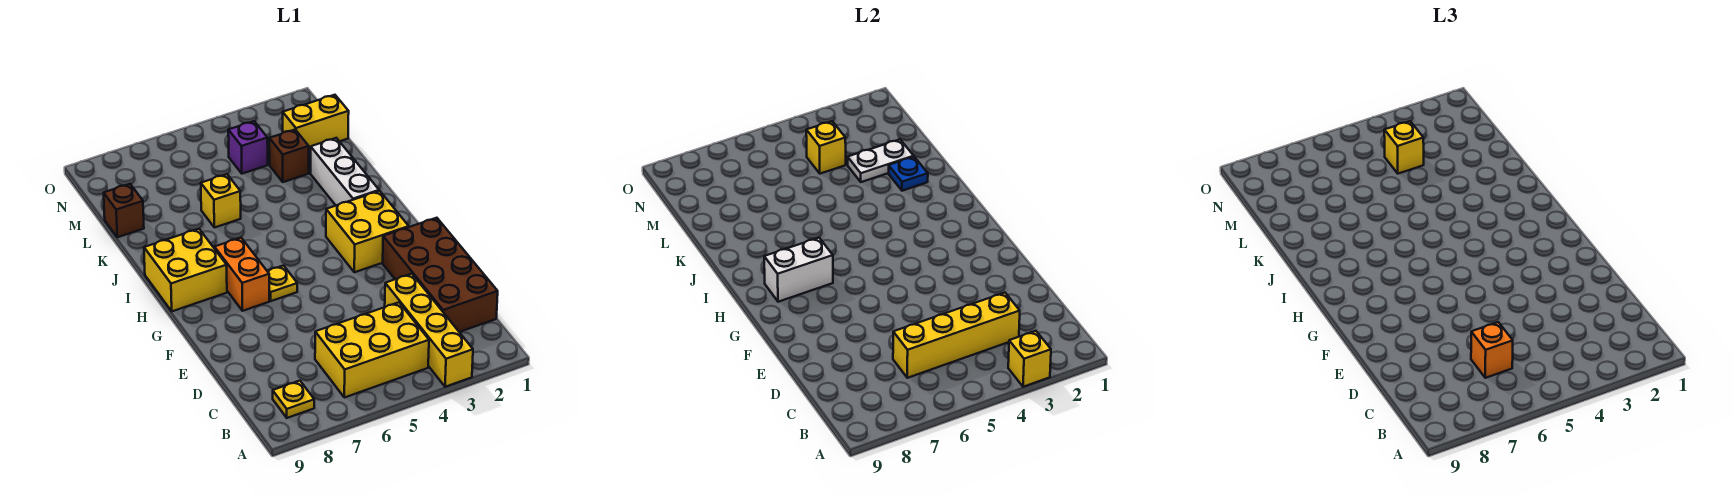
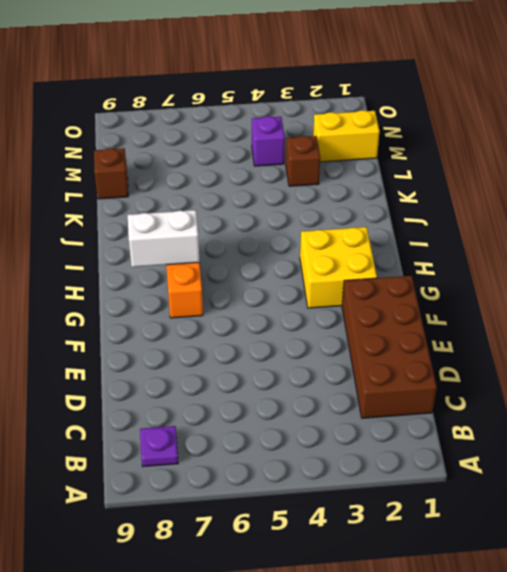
purple 1x1 plate [140,426,178,467] -> yellow 1x1 plate [273,381,314,418]
none -> yellow 1x4 brick [385,274,473,387]
none -> yellow 2x3 brick [315,302,429,398]
none -> yellow 1x1 plate [267,266,297,301]

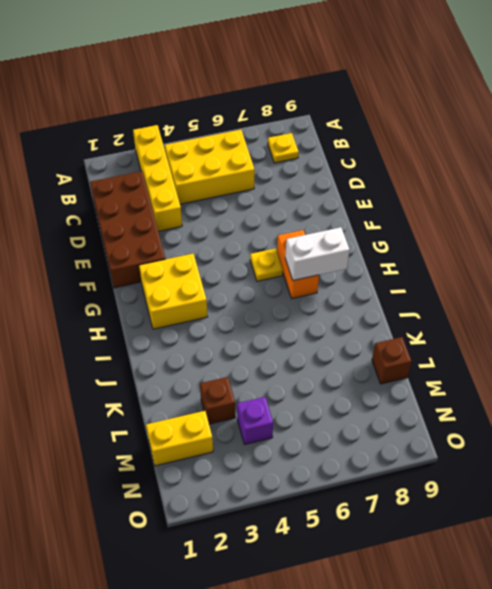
none -> yellow 2x2 brick [144,229,227,311]
none -> white 1x3 brick [311,138,379,205]
none -> yellow 1x1 brick [201,174,241,228]

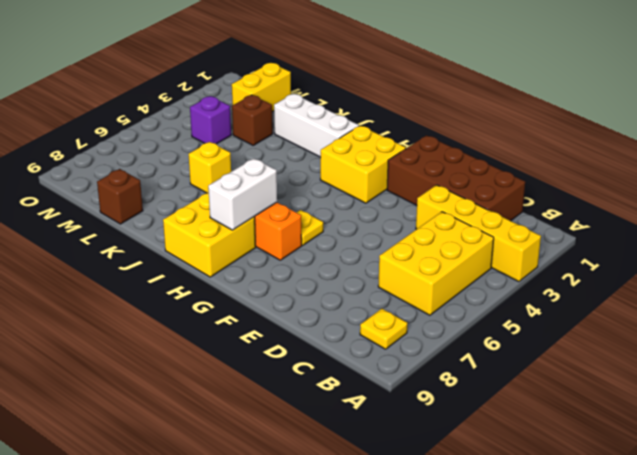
none -> yellow 1x1 brick [1008,331,1051,387]
none -> yellow 1x4 brick [893,293,1020,378]
none -> blue 1x1 plate [889,157,928,191]

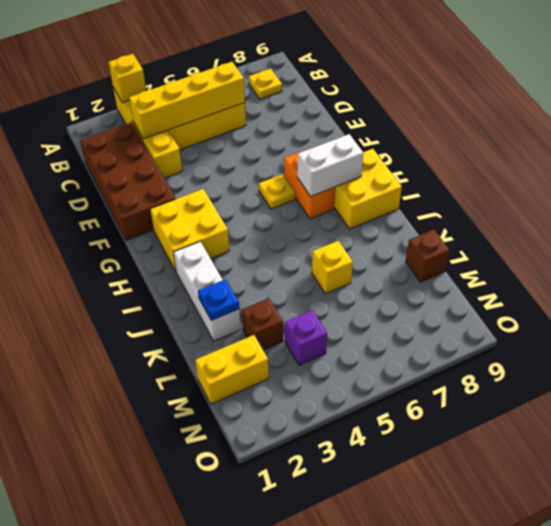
none -> white 1x2 plate [848,139,914,182]
none -> yellow 1x1 brick [806,121,846,174]
none -> orange 1x1 brick [1471,322,1513,378]

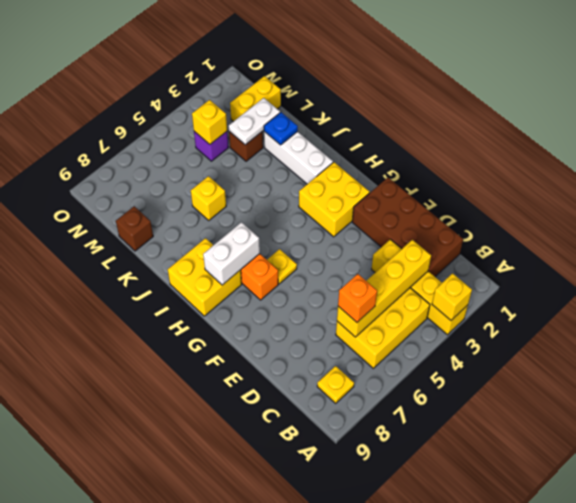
none -> yellow 1x1 brick [1384,121,1424,174]

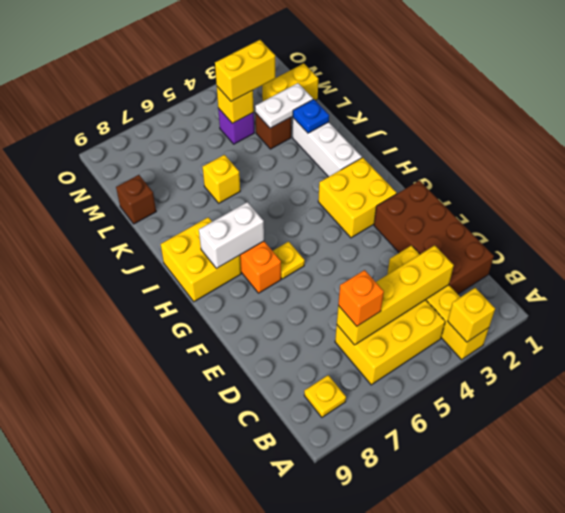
yellow 1x2 brick [215,40,275,101] -> yellow 1x1 brick [1384,121,1424,174]

